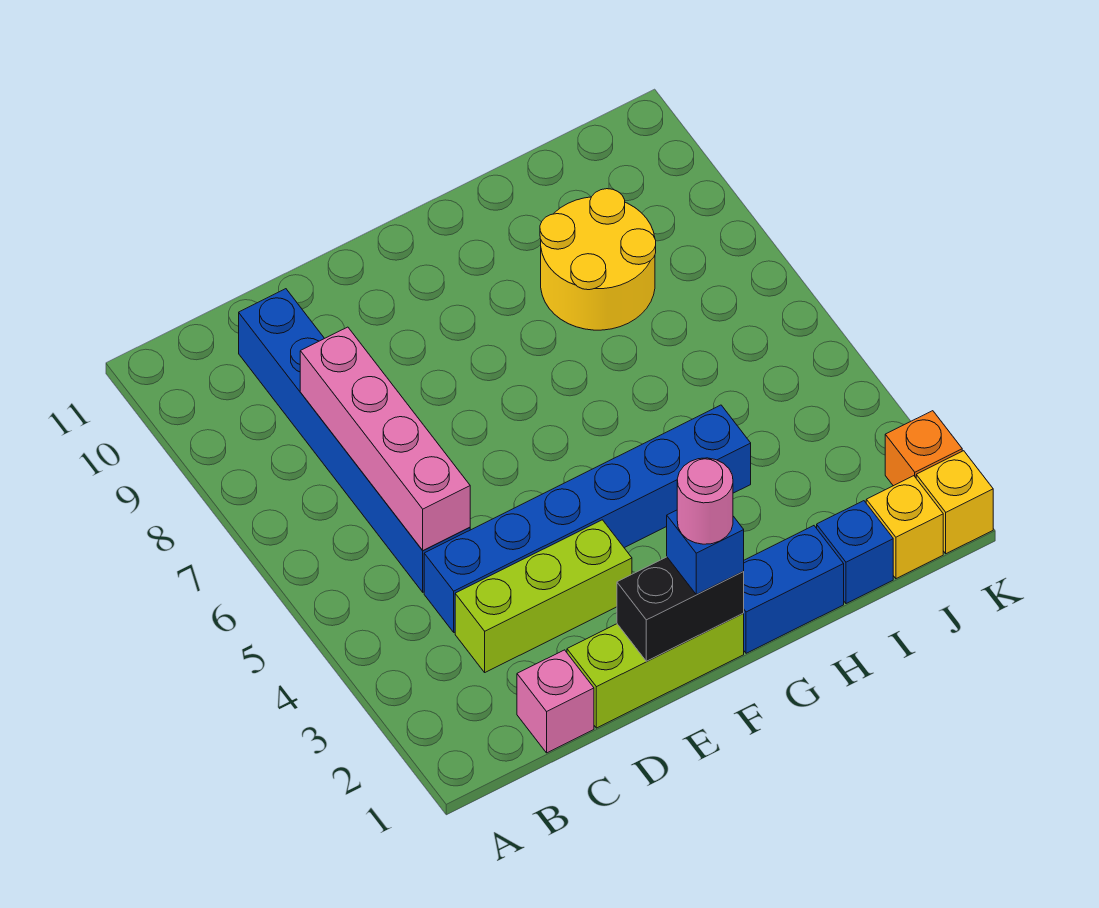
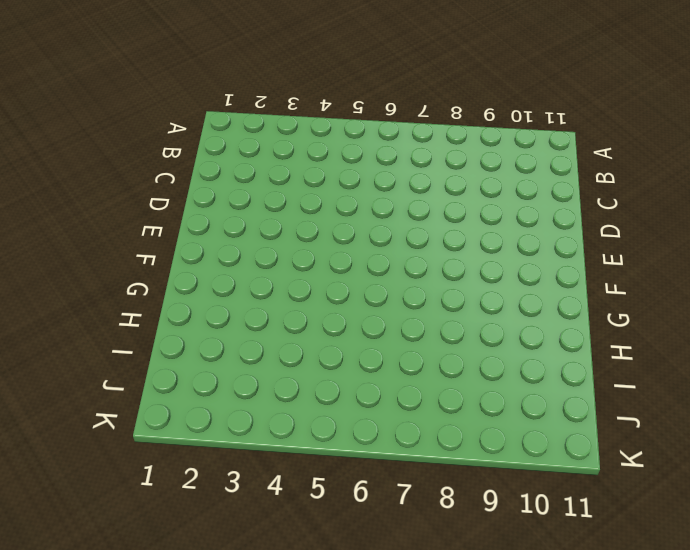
none -> pink 1x1 brick [517,650,594,753]
none -> lime 1x3 brick [455,520,632,672]
none -> blue 1x6 brick [424,405,751,632]

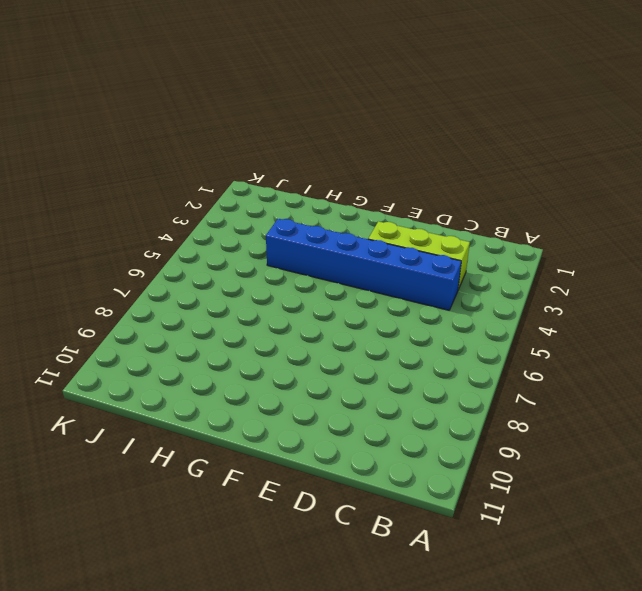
none -> pink 1x1 brick [517,650,594,753]
none -> blue 1x6 brick [239,289,470,592]
none -> lime 1x3 brick [567,613,744,728]

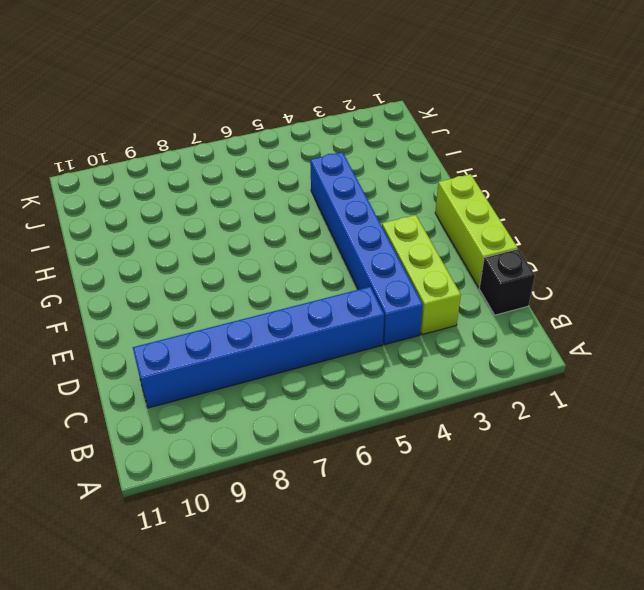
black 1x1 brick [479,249,535,315] -> pink 1x1 brick [517,650,594,753]
none -> blue 1x2 brick [743,526,844,653]
none -> yellow 2x2 round brick [540,189,656,330]
none -> blue 1x1 brick [817,501,893,604]

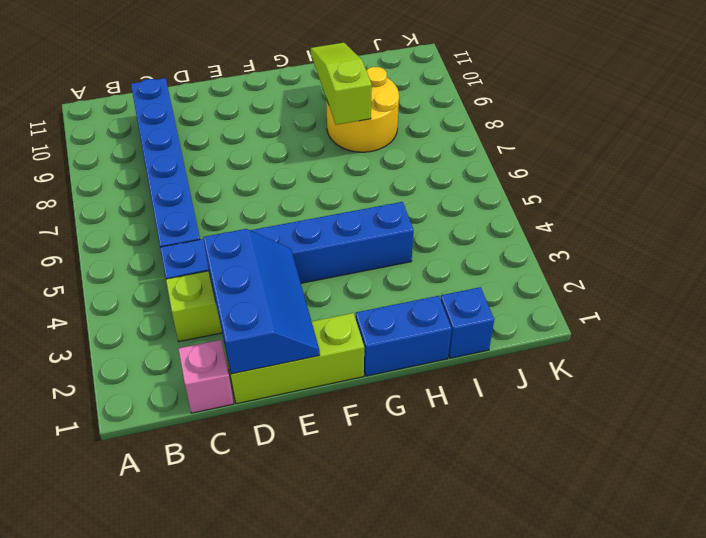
blue 2x3 slope [203,229,320,374] -> black 1x2 brick [617,557,744,661]
lime 1x3 slope [311,43,372,125] -> none
none -> yellow 1x1 brick [866,476,943,579]
none -> yellow 1x1 brick [916,451,993,554]
none -> orange 1x1 brick [885,411,962,486]

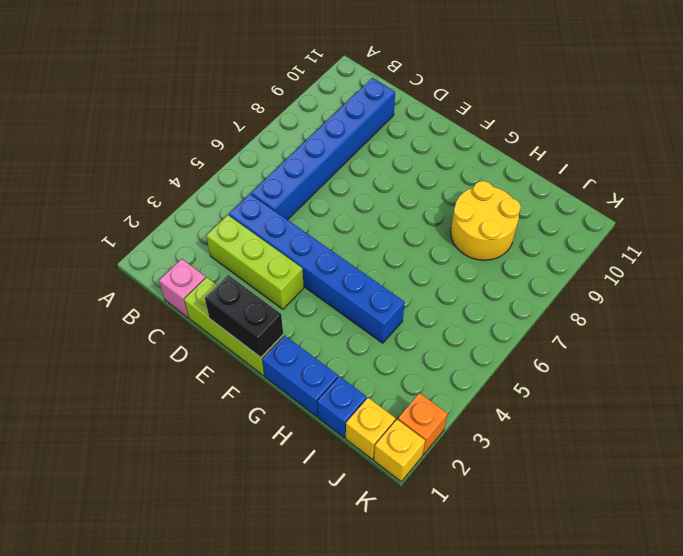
none -> pink 1x4 brick [300,327,470,551]
none -> blue 1x1 brick [667,510,744,594]
none -> pink 1x1 round brick [677,458,733,544]

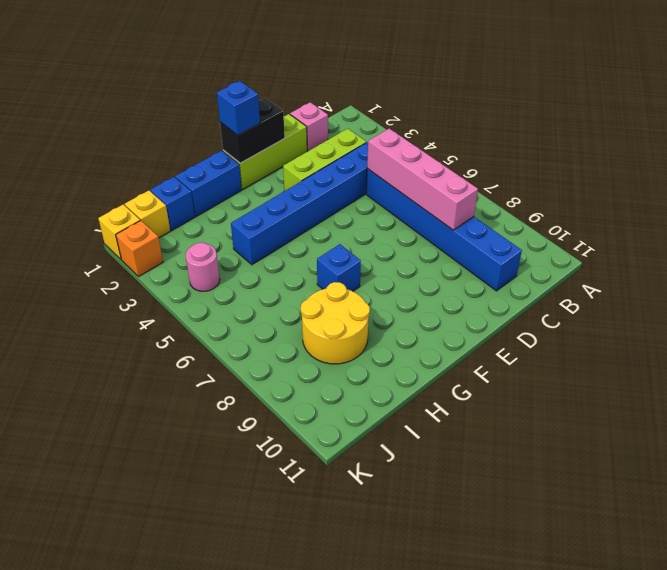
blue 1x1 brick [317,244,361,291] -> none
pink 1x1 round brick [185,243,220,291] -> pink 1x1 round brick moved to [677,458,733,544]

